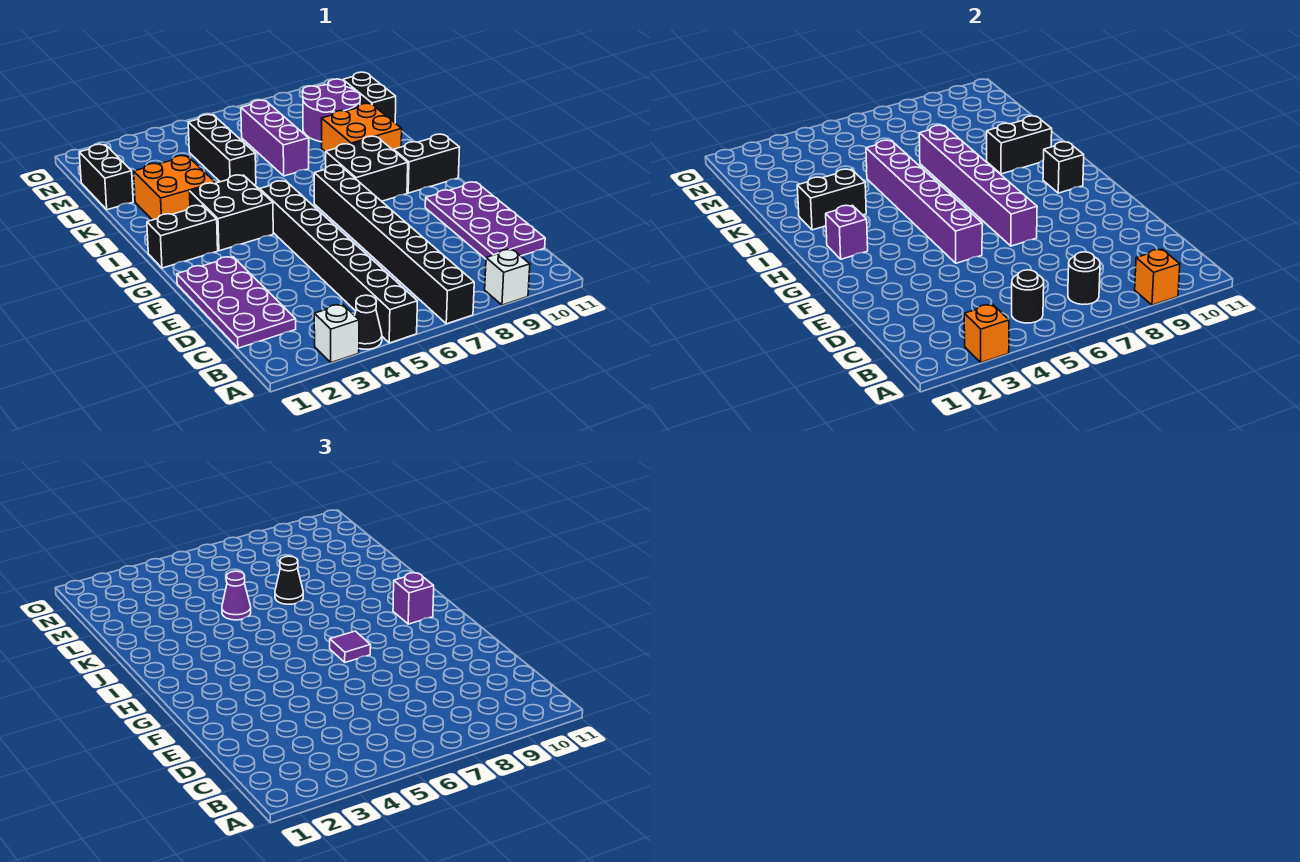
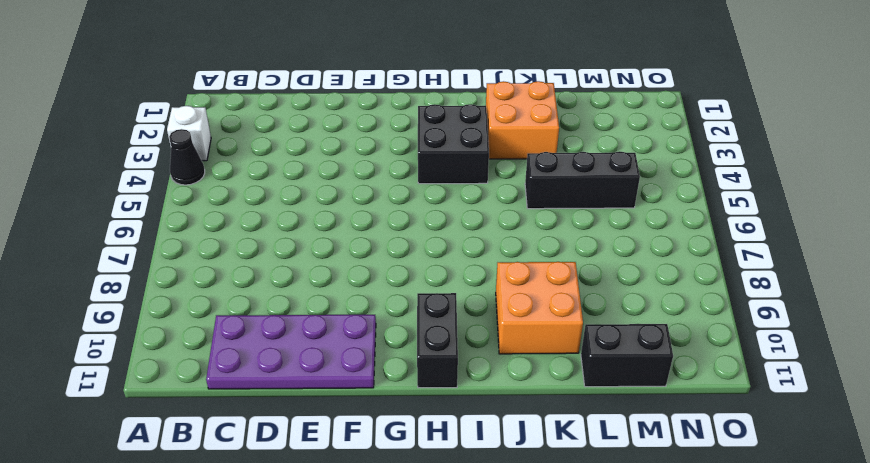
none -> black 1x8 brick [260,181,417,343]
none -> black 1x8 brick [314,165,474,324]
none -> white 1x1 brick [485,249,530,305]
none -> purple 2x4 plate [177,257,296,348]

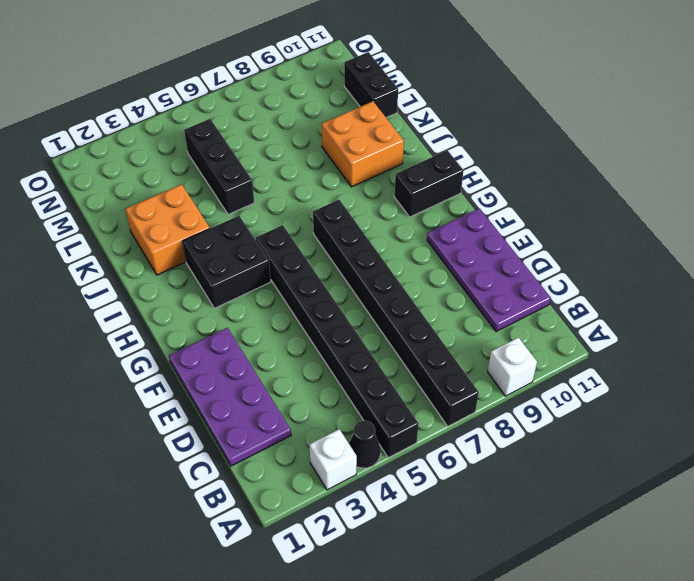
none -> black 1x2 brick [147,205,218,268]
none -> black 2x2 brick [326,136,408,201]
none -> purple 1x3 brick [241,100,309,176]
none -> black 1x2 brick [79,144,133,210]

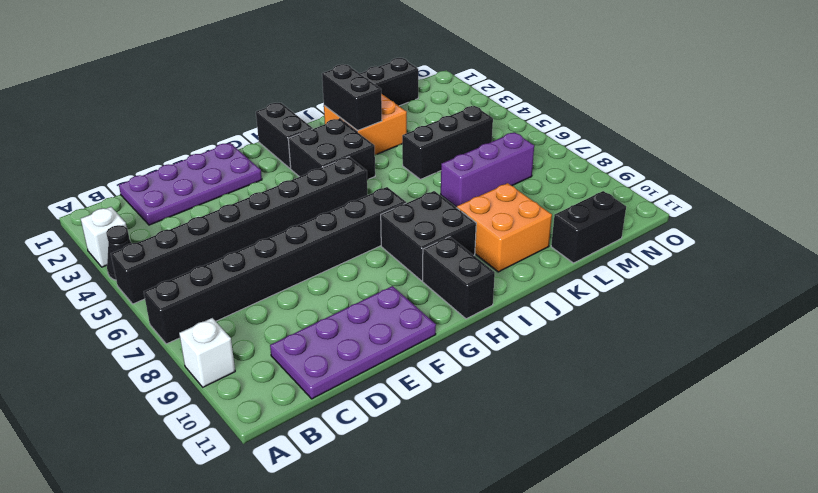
none -> purple 2x2 round brick [303,79,360,142]
none -> orange 1x1 brick [964,304,1009,363]
none -> orange 1x1 brick [1135,249,1180,305]
none -> black 1x1 round brick [1012,270,1044,323]

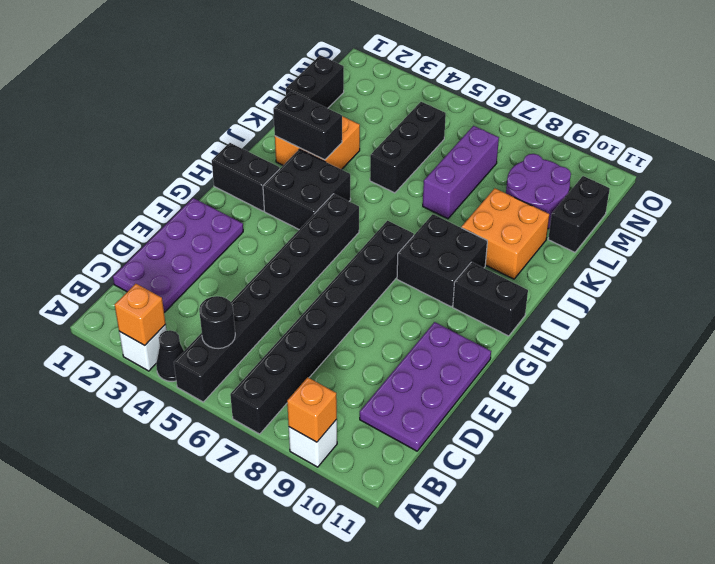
none -> black 1x1 round brick [1068,252,1100,305]
none -> purple 1x6 brick [866,140,982,263]
none -> purple 1x6 brick [919,125,1037,246]
none -> purple 1x1 brick [826,205,868,259]

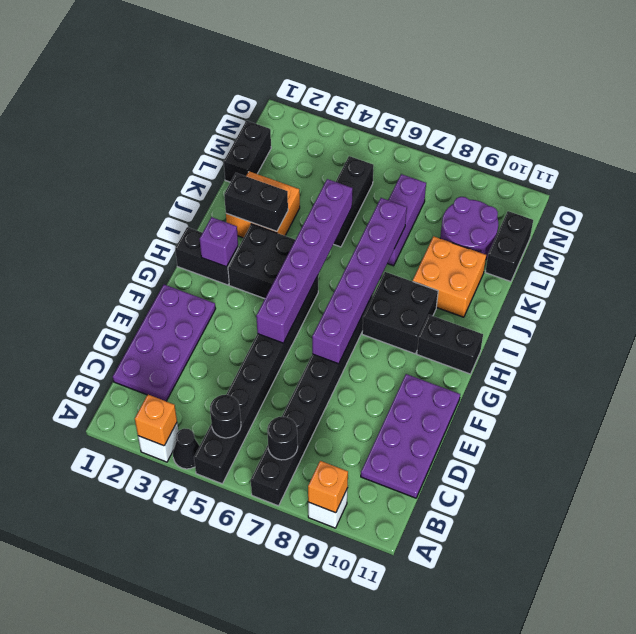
none -> black 1x1 brick [1043,142,1084,193]
none -> black 1x2 brick [987,116,1052,174]
none -> purple 1x1 tile [330,631,371,662]
none -> purple 1x1 brick [393,573,434,624]

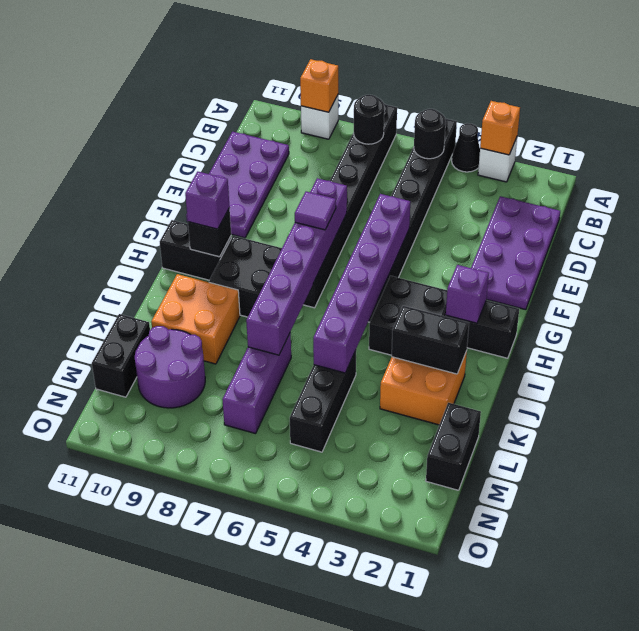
none -> black 1x2 brick [987,116,1052,174]
none -> purple 1x1 cone [222,571,251,620]
none -> black 1x1 cone [275,556,303,604]

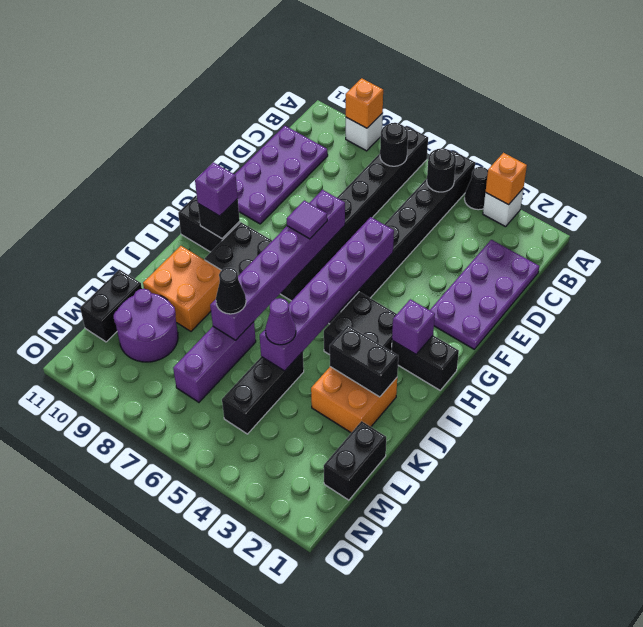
none -> black 1x2 brick [987,116,1052,174]

